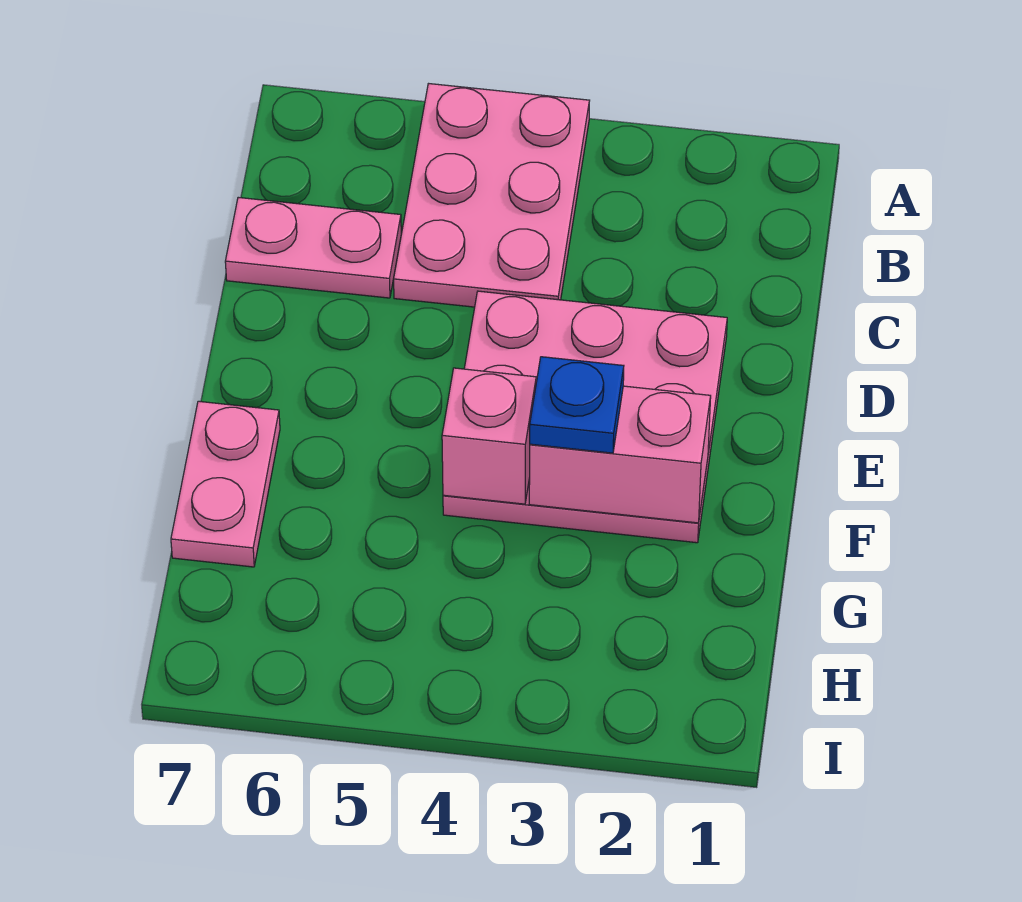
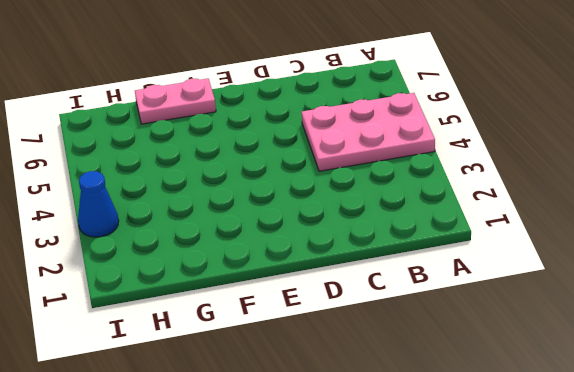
blue 1x1 cone [78,171,119,237] -> none
none -> pink 1x2 plate [225,197,401,298]
none -> pink 3x3 plate [443,291,727,543]

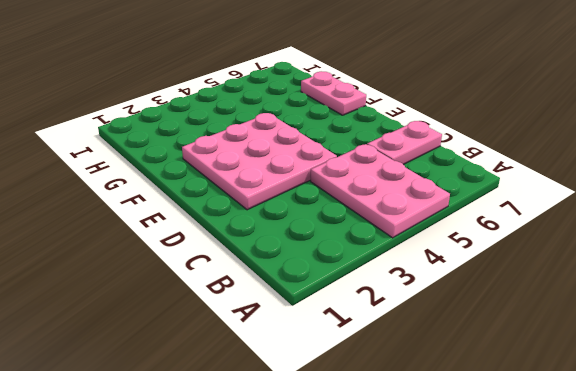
none -> pink 1x2 brick [529,386,711,523]
none -> pink 1x1 brick [442,368,536,504]

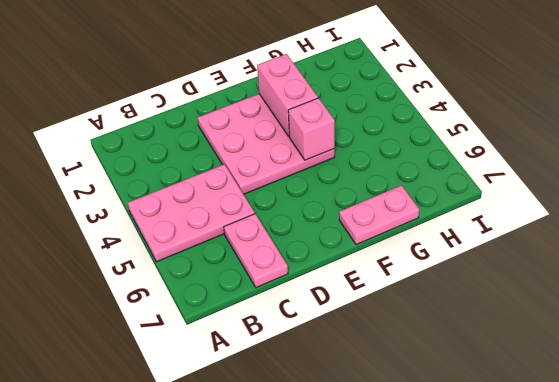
none -> blue 1x1 plate [530,357,624,453]

